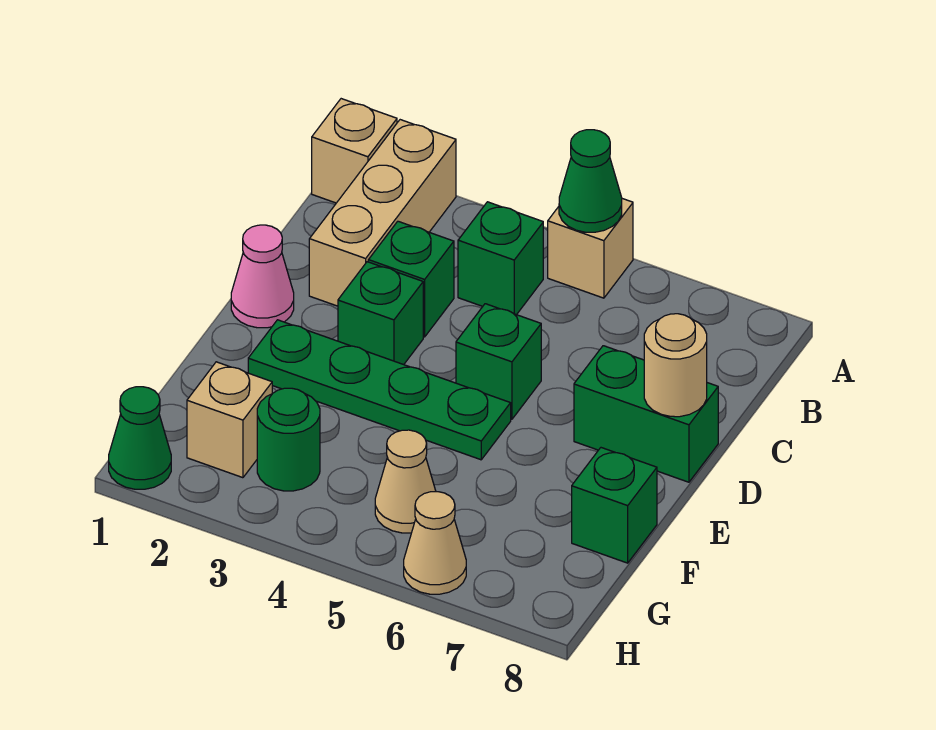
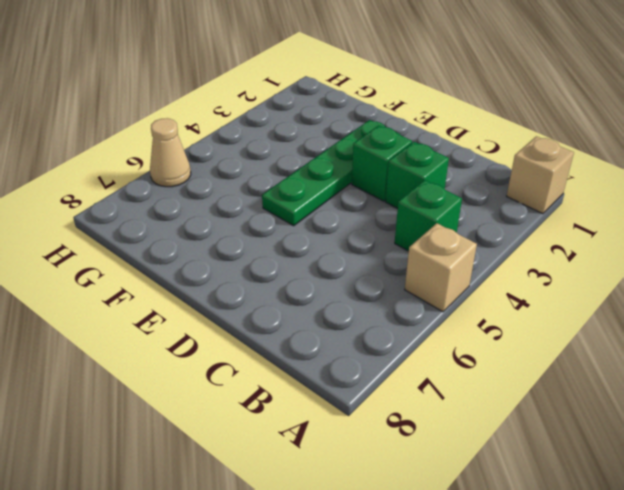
none -> tan 1x3 brick [309,120,456,306]
none -> pink 1x1 cone [231,225,294,328]
none -> green 1x1 brick [456,304,541,419]

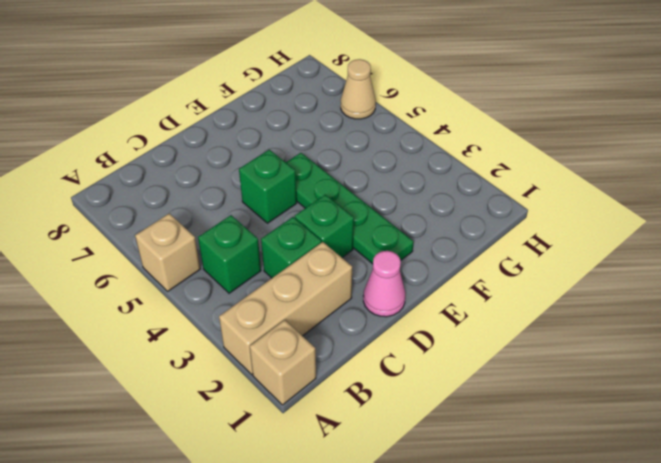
none -> green 1x2 brick [574,346,718,482]
none -> green 1x1 brick [572,448,657,563]
none -> tan 1x1 brick [187,362,272,478]

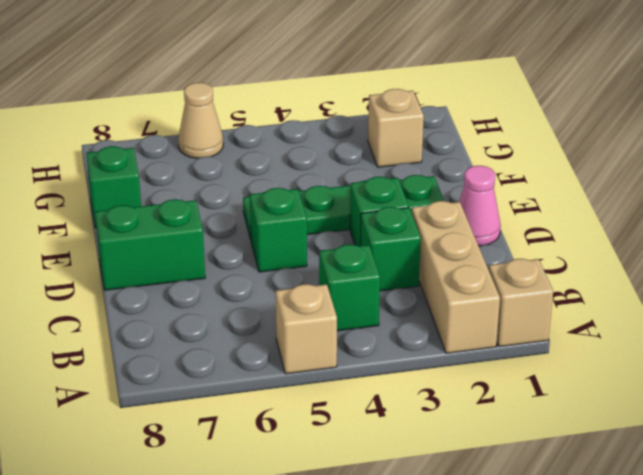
none -> green 1x1 round brick [257,388,320,491]
none -> tan 1x1 cone [375,430,436,533]
none -> green 1x1 cone [109,387,171,489]

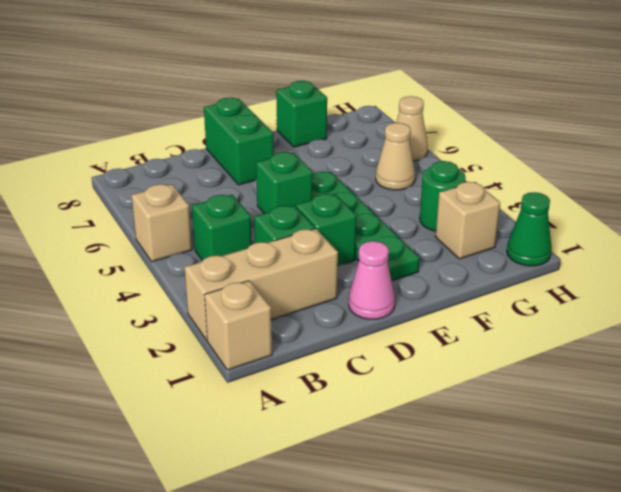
none -> green 1x1 cone [559,130,622,232]
none -> tan 1x1 round brick [644,314,707,417]

